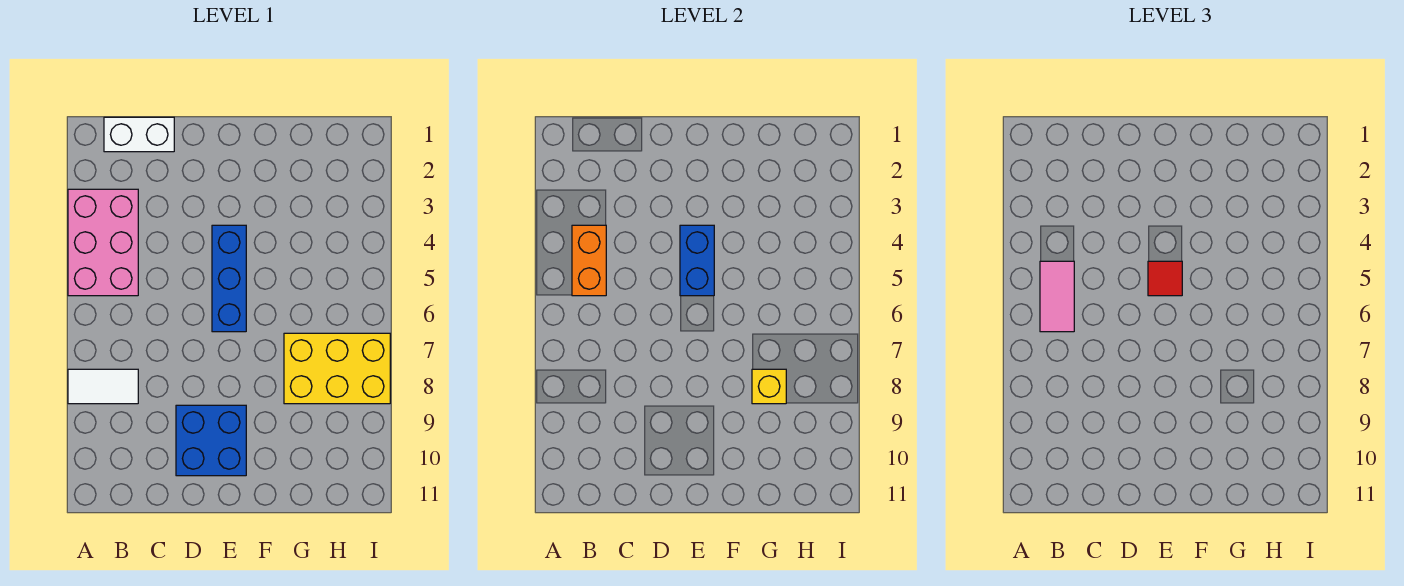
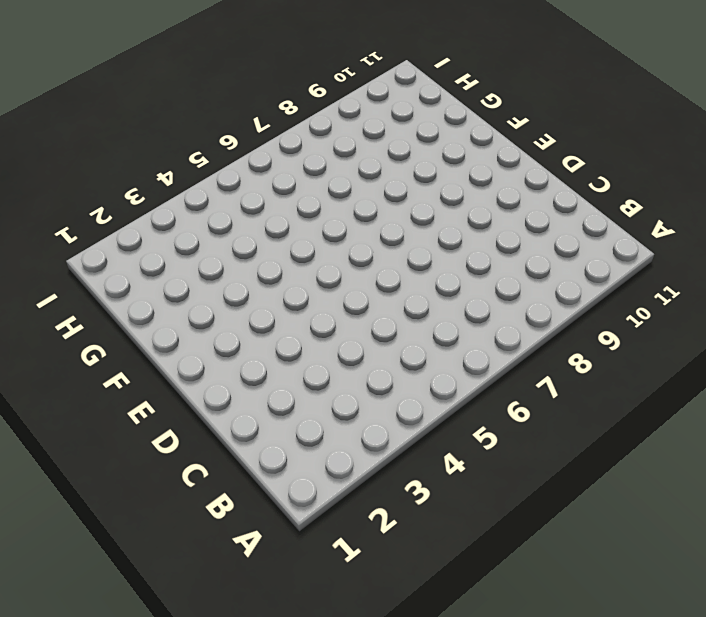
none -> pink 2x3 brick [68,189,138,296]
none -> white 1x2 tile [68,369,138,404]

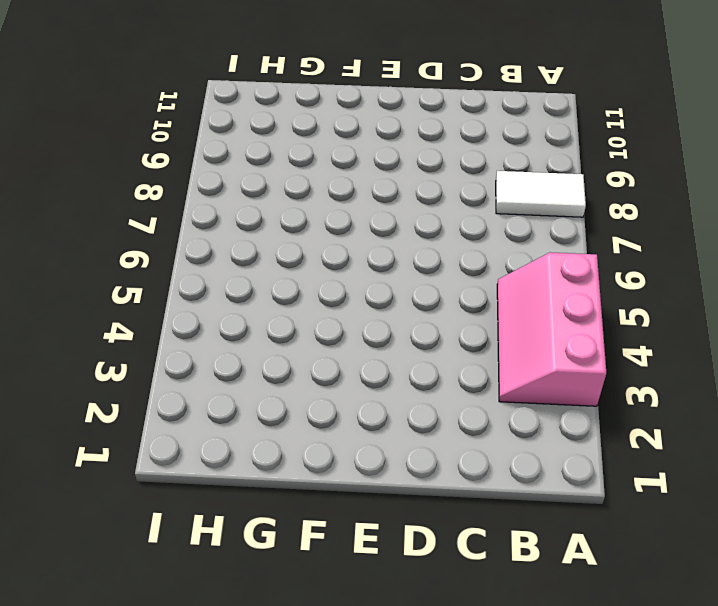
pink 2x3 slope [497,252,606,406] -> pink 2x3 brick [68,189,138,296]
none -> white 1x2 brick [104,117,174,152]
none -> blue 2x2 brick [176,405,246,476]

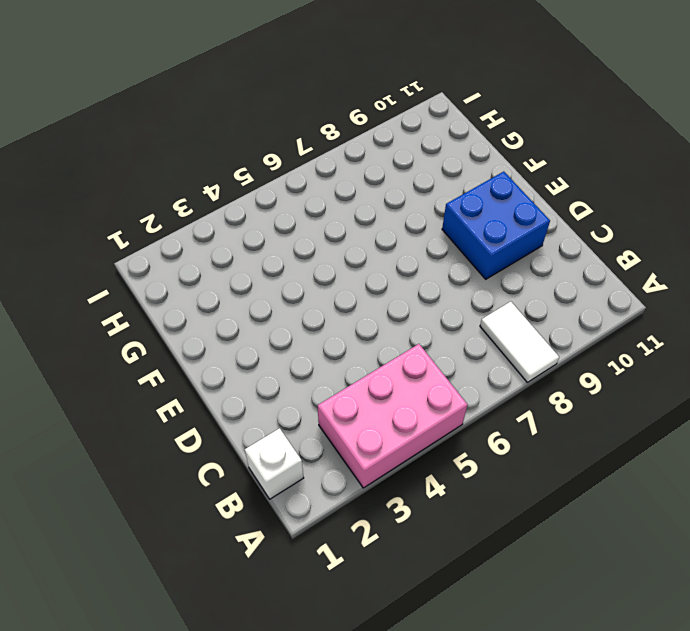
white 1x1 brick [245,428,304,499] -> white 1x2 brick [104,117,174,152]
none -> blue 1x3 brick [212,225,246,332]
none -> yellow 2x3 brick [284,333,390,404]

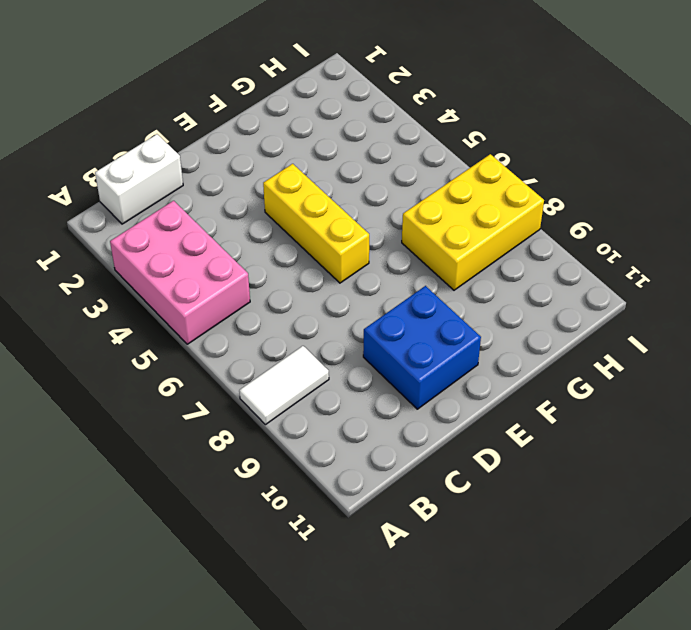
yellow 1x3 brick [263,164,369,283] -> blue 1x3 brick [212,225,246,332]
none -> orange 1x2 brick [572,225,606,296]
none -> blue 1x2 brick [680,225,714,296]

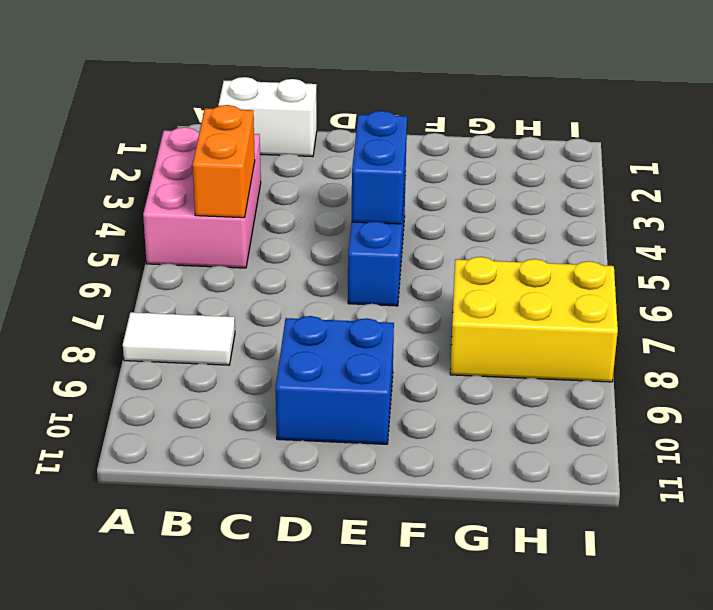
none -> yellow 1x1 brick [752,369,786,404]
none -> pink 1x2 tile [1040,261,1074,332]

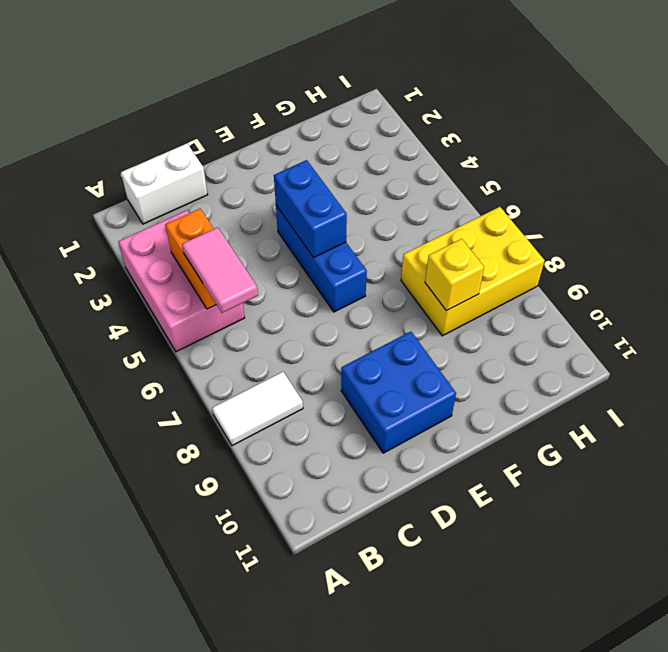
none -> red 1x1 tile [1148,261,1182,296]

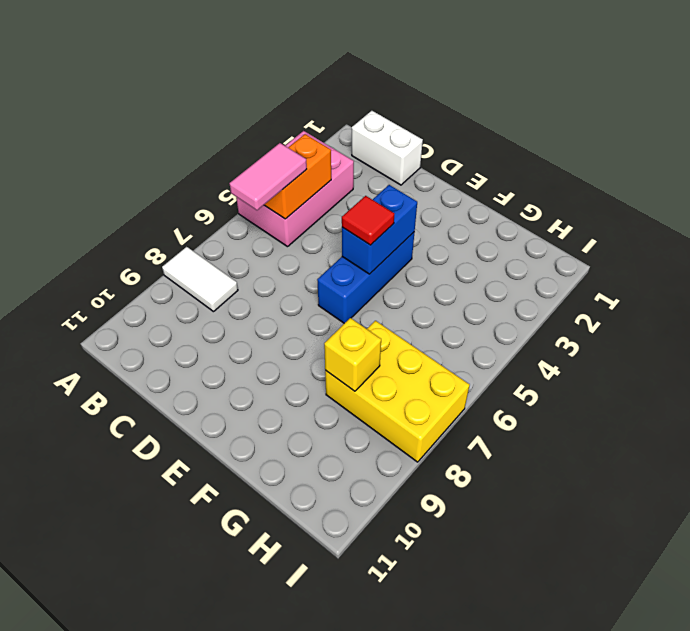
none -> blue 2x2 brick [176,405,246,476]

